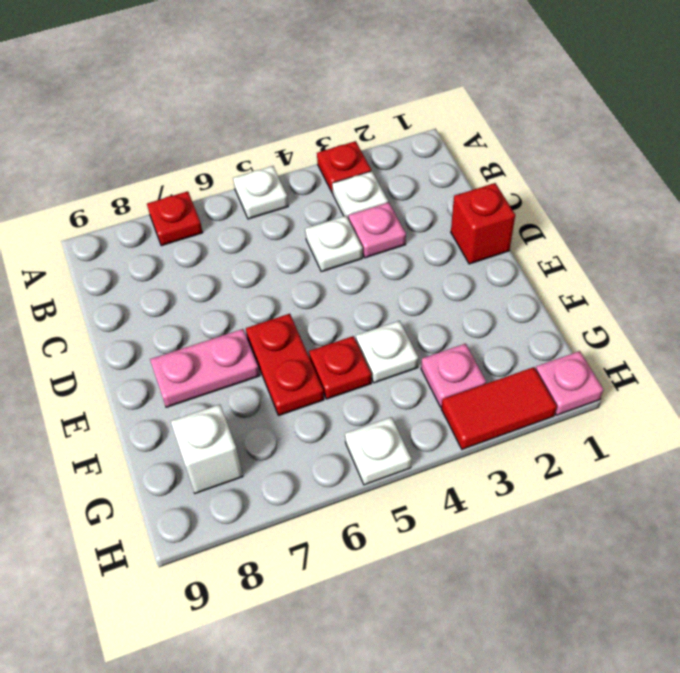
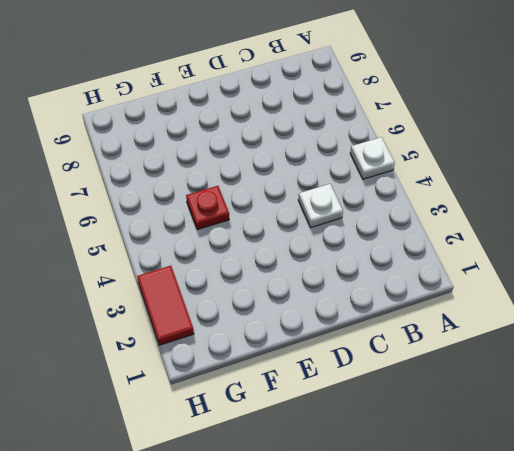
none -> red 1x1 plate [317,141,371,193]
none -> red 1x1 plate [147,191,203,246]
none -> white 1x1 plate [332,171,388,219]

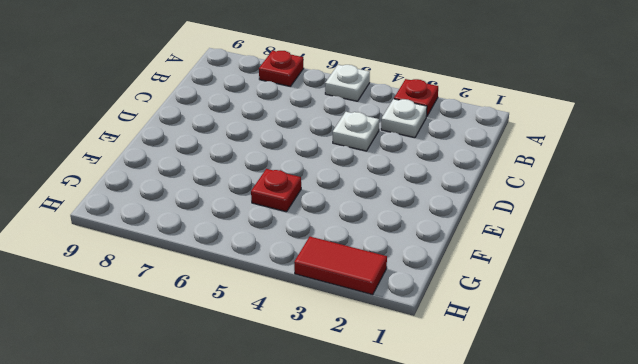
none -> pink 1x1 plate [349,202,406,258]
none -> red 1x1 brick [451,183,515,264]
none -> red 1x2 plate [246,314,324,415]

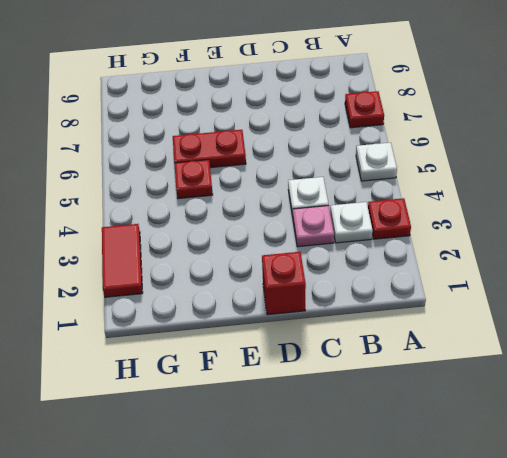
none -> pink 1x2 plate [150,329,260,407]
none -> white 1x1 plate [356,321,418,383]
none -> pink 1x1 plate [421,343,486,407]

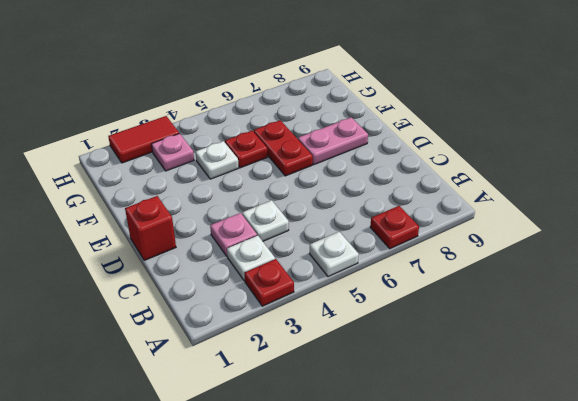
none -> white 1x1 brick [171,404,243,493]
none -> pink 1x1 plate [536,351,604,415]
none -> white 1x1 plate [345,417,411,485]

